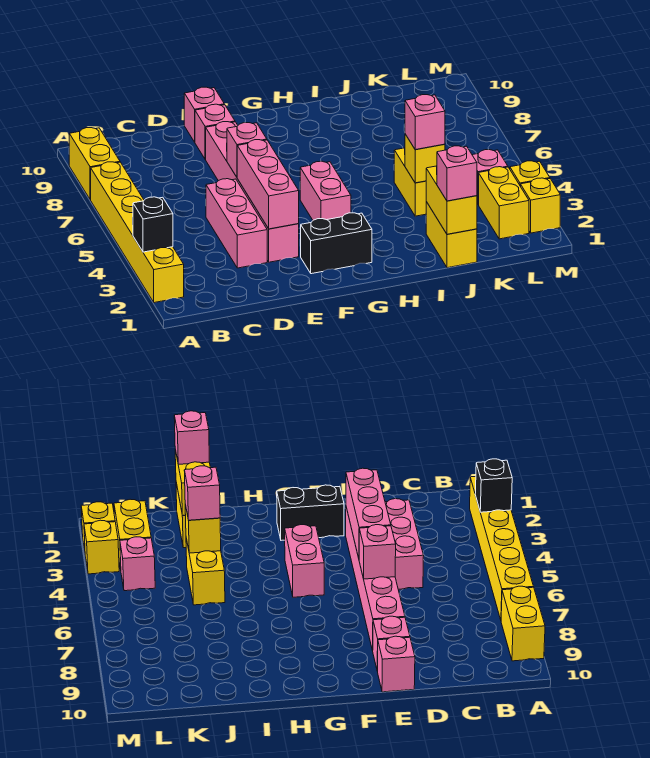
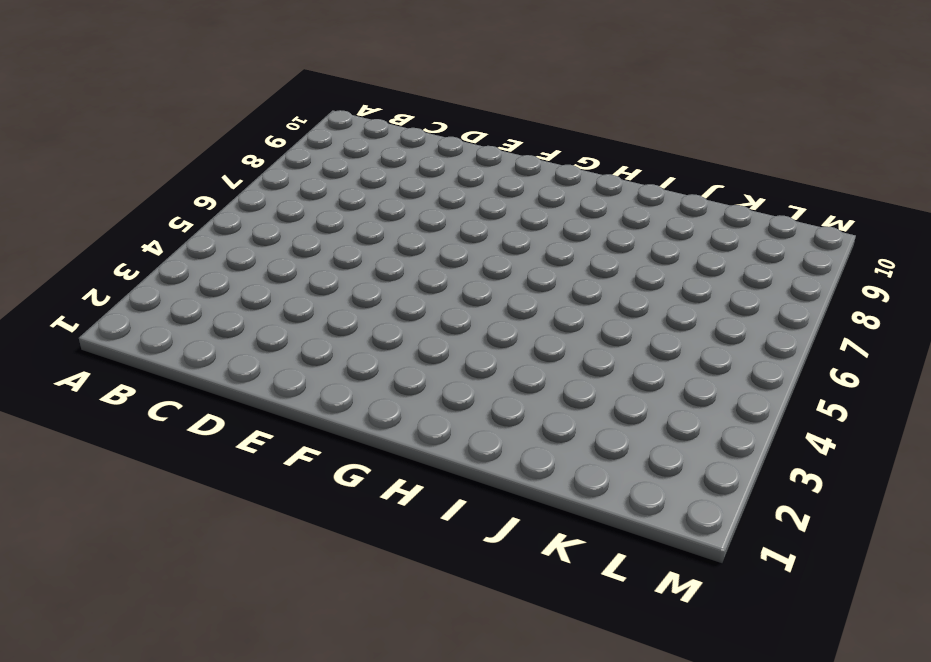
none -> yellow 1x6 brick [91,162,184,303]
none -> yellow 1x2 brick [69,128,120,200]
none -> pink 1x3 brick [206,179,267,268]

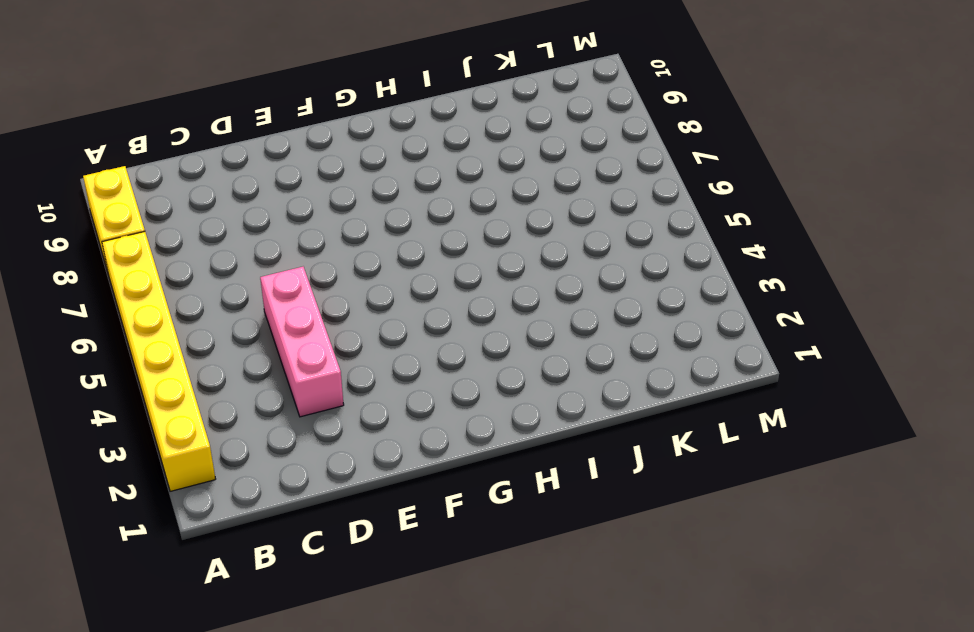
none -> pink 1x6 brick [206,122,299,262]
none -> pink 1x1 brick [195,104,235,159]
none -> pink 1x1 brick [184,87,224,142]

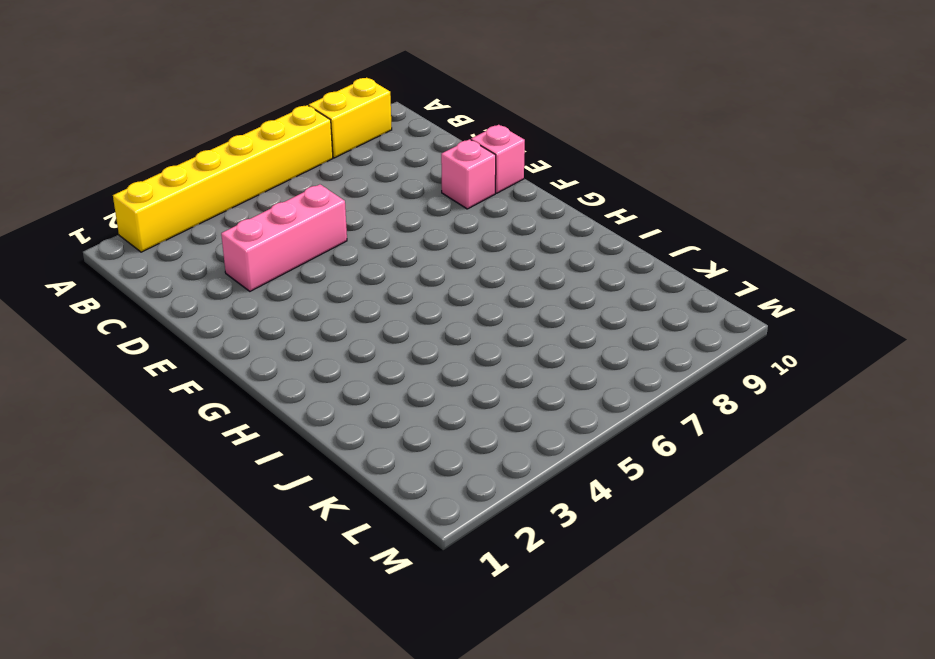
none -> pink 1x6 brick [206,122,299,262]
none -> black 1x2 brick [300,213,372,274]
none -> pink 1x2 brick [300,161,351,220]

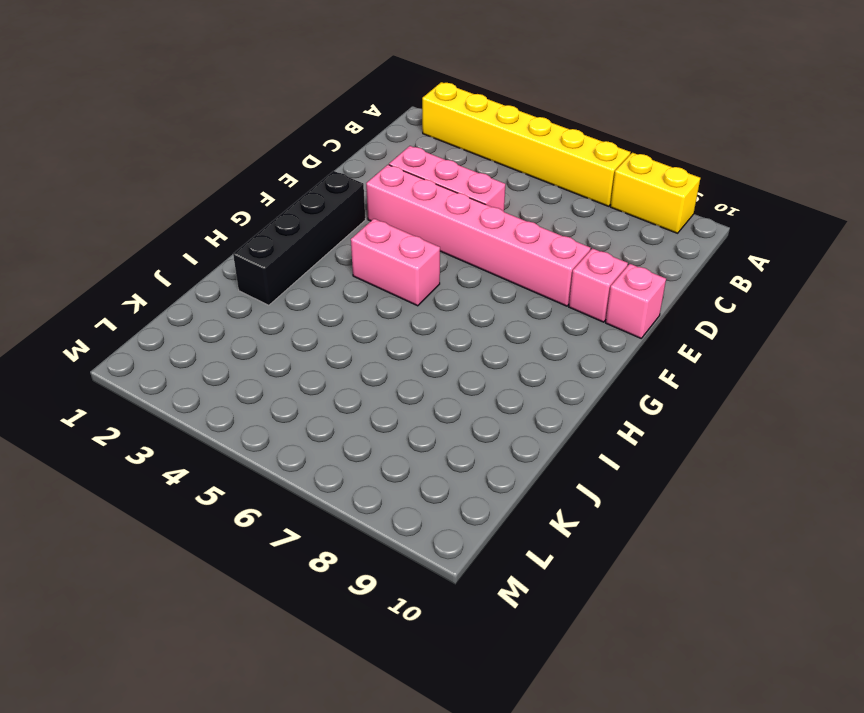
black 1x4 brick [233,171,365,305] -> black 1x2 brick [300,213,372,274]
none -> yellow 1x2 brick [426,202,477,268]
none -> yellow 1x2 brick [394,148,426,216]
none -> yellow 1x2 brick [479,167,529,239]

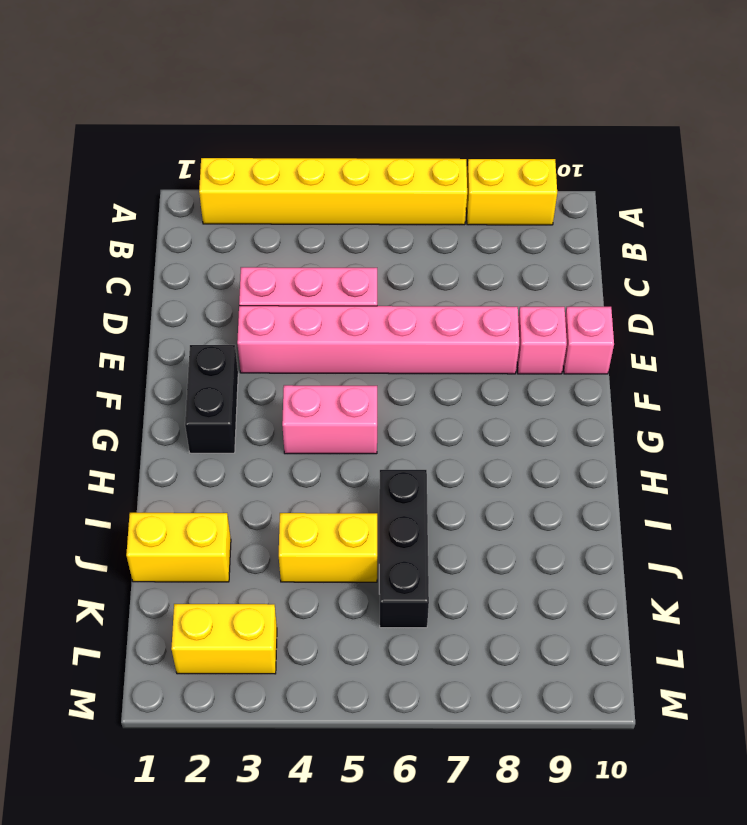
black 1x3 brick [379,470,429,628] -> none
none -> pink 1x1 brick [472,149,508,205]
none -> yellow 1x1 brick [521,178,560,233]
none -> yellow 1x1 brick [510,161,550,186]

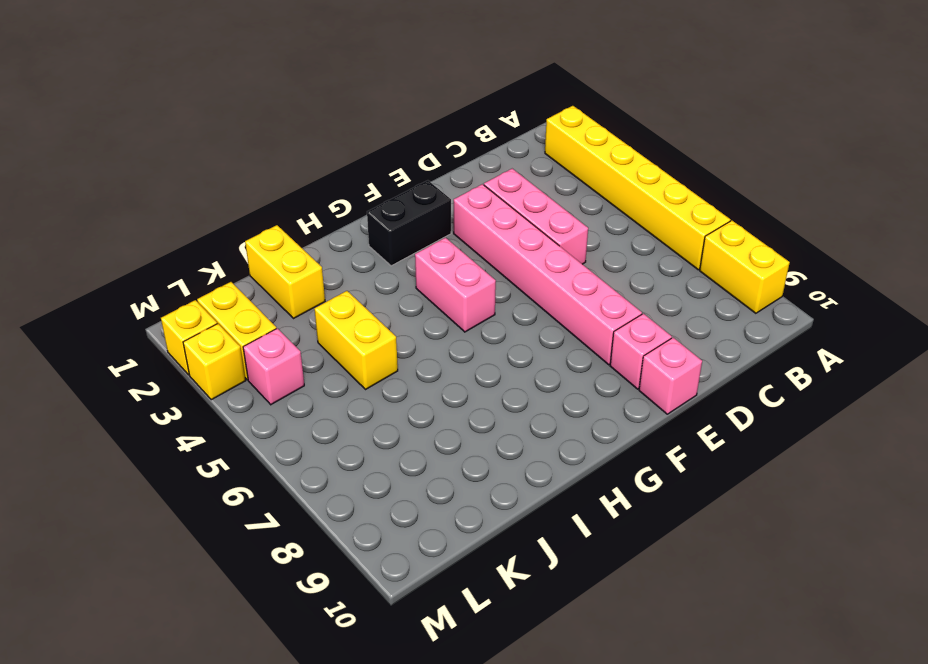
none -> black 1x1 brick [133,197,173,252]
none -> pink 1x3 brick [237,140,299,229]
none -> pink 1x1 brick [227,123,267,177]

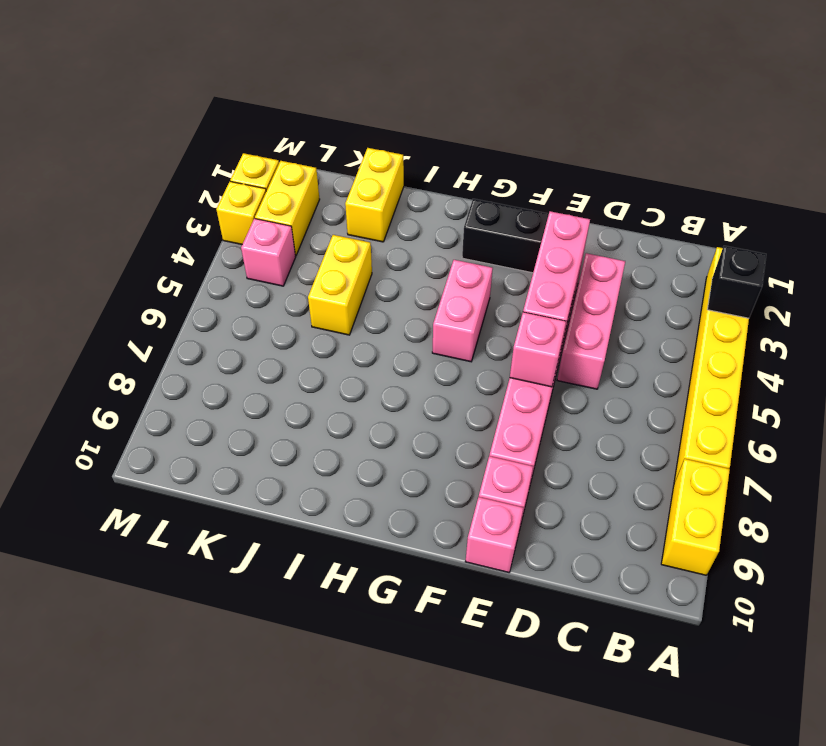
none -> yellow 1x2 brick [426,166,477,234]
none -> yellow 1x1 brick [405,134,445,183]
none -> pink 1x1 brick [437,146,477,201]

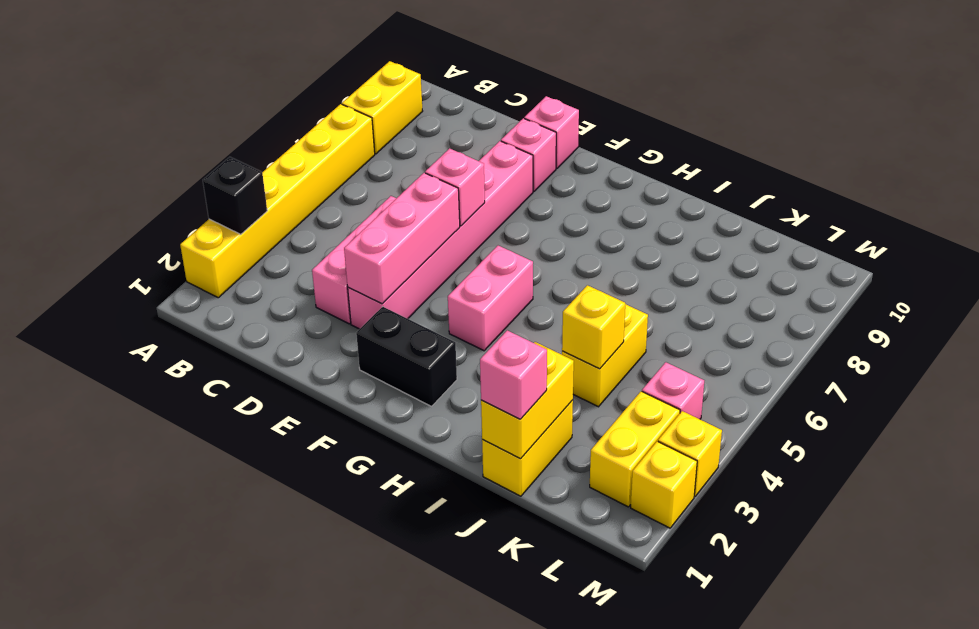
none -> pink 1x1 brick [405,95,445,150]

